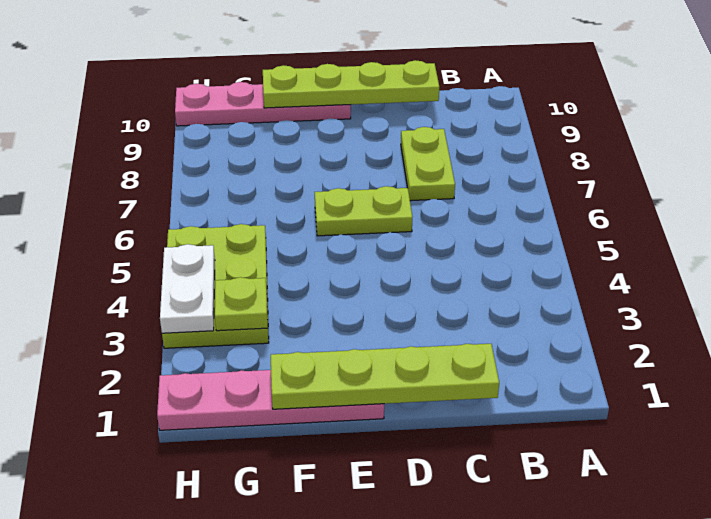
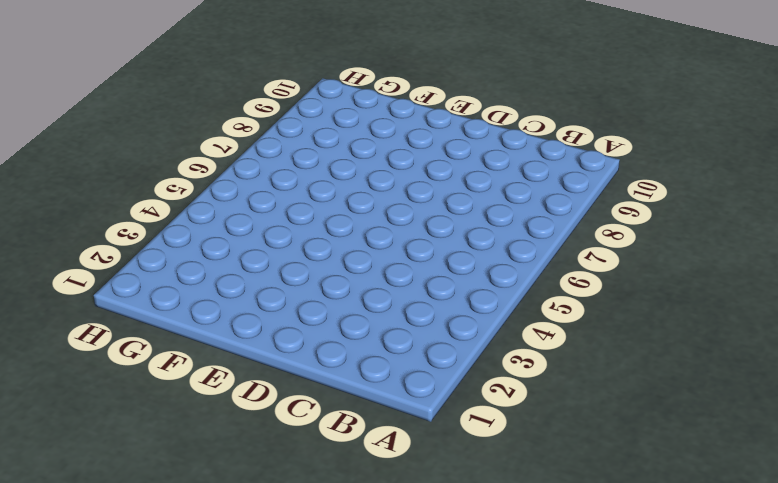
none -> lime 1x2 plate [401,127,455,201]
none -> lime 1x2 plate [315,186,412,236]

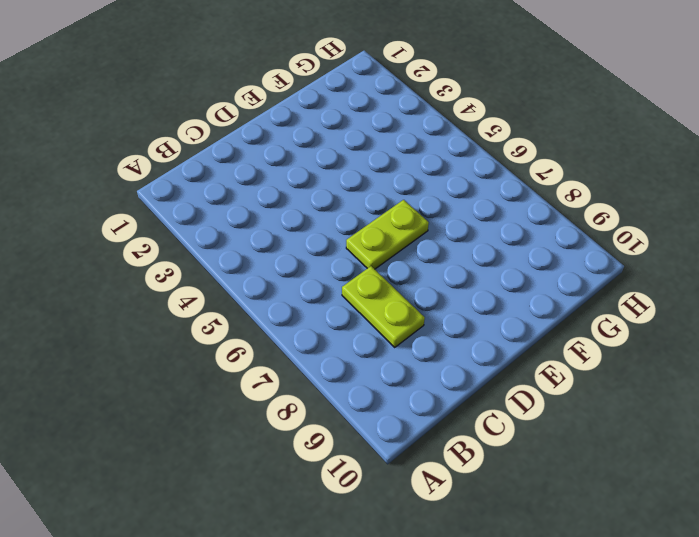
none -> pink 1x4 plate [157,370,384,430]
none -> pink 1x4 plate [175,82,351,126]

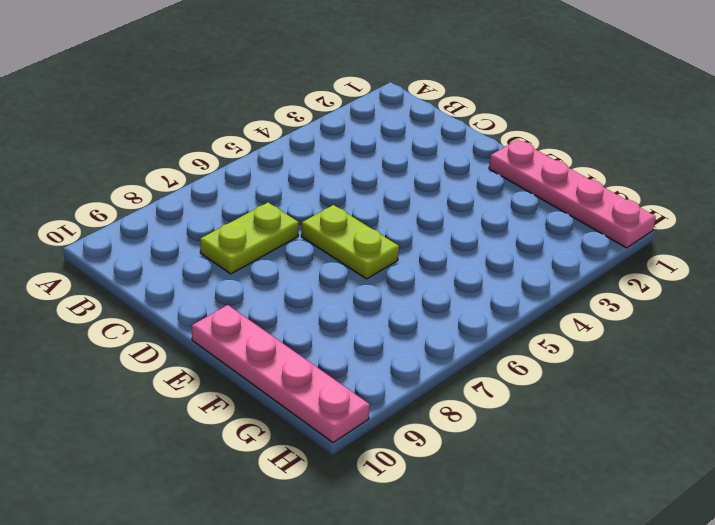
none -> lime 2x3 plate [162,224,269,348]
none -> lime 1x4 plate [271,344,499,409]

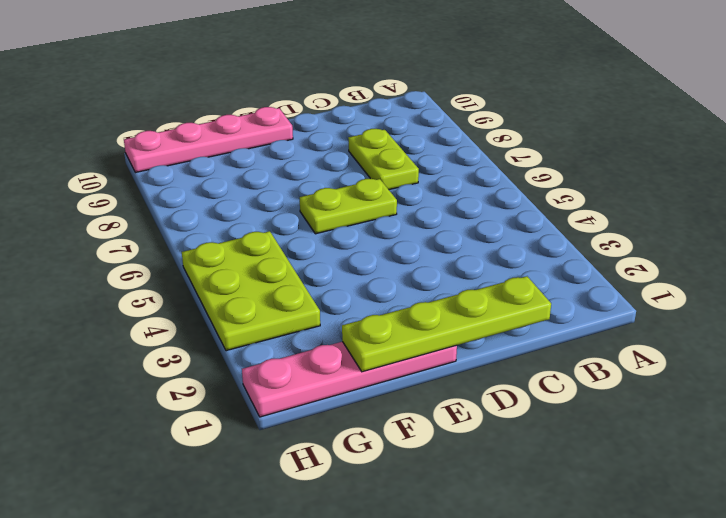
none -> lime 1x4 plate [263,60,439,108]
none -> lime 1x1 plate [215,277,268,331]

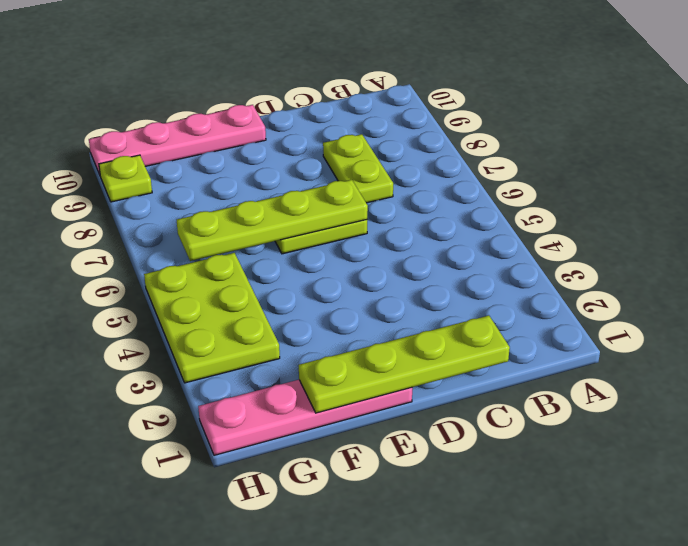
lime 1x4 plate [177,180,368,261] -> lime 1x4 plate moved to [263,60,439,108]
lime 1x1 plate [99,155,152,202] -> lime 1x1 plate moved to [215,277,268,331]
none -> white 1x2 plate [160,244,215,333]

